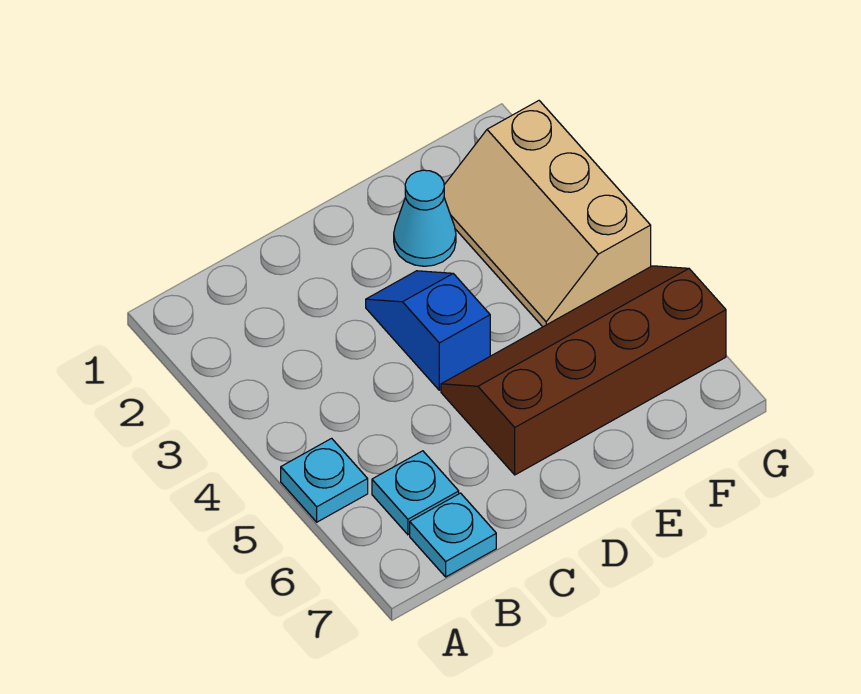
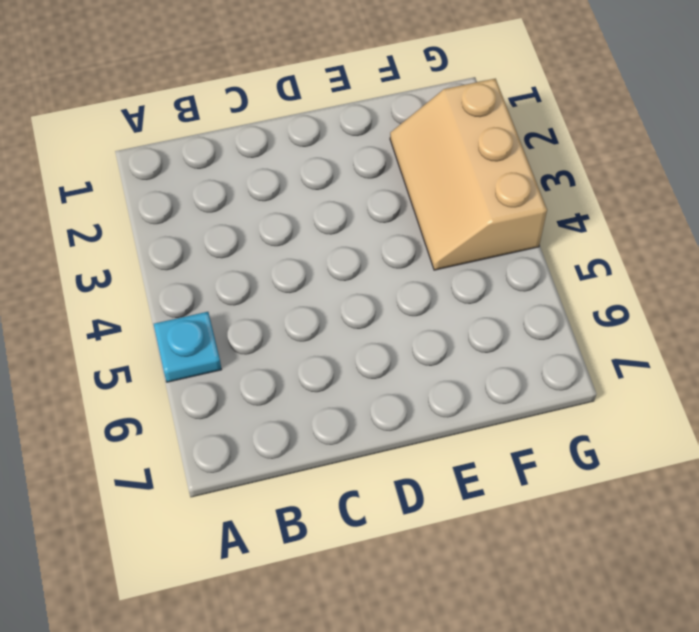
none -> cyan 1x1 plate [372,451,459,535]
none -> cyan 1x1 plate [410,493,496,577]

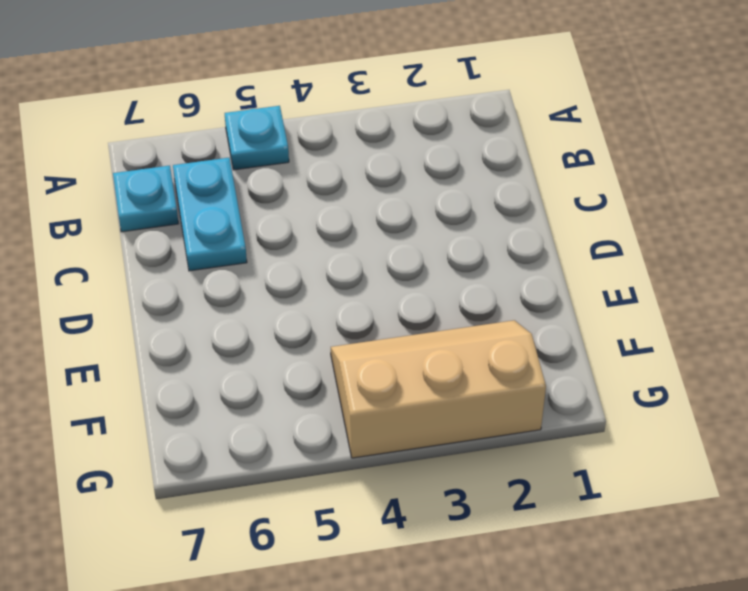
cyan 1x2 plate [173,158,247,271] -> cyan 1x1 plate [372,451,459,535]
none -> blue 1x2 slope [366,271,490,390]
none -> brown 2x4 slope [441,266,726,475]

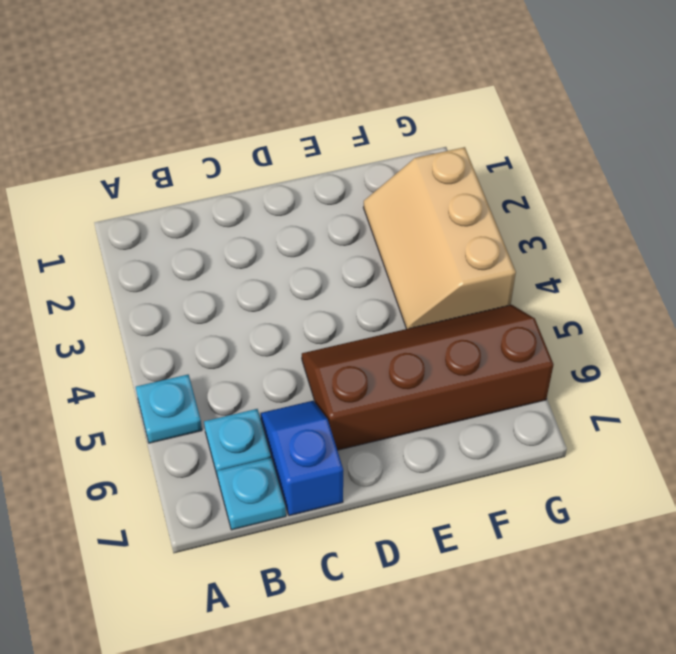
blue 1x2 slope [261,401,343,516] -> blue 1x2 slope moved to [366,271,490,390]
none -> cyan 1x1 cone [394,170,456,266]

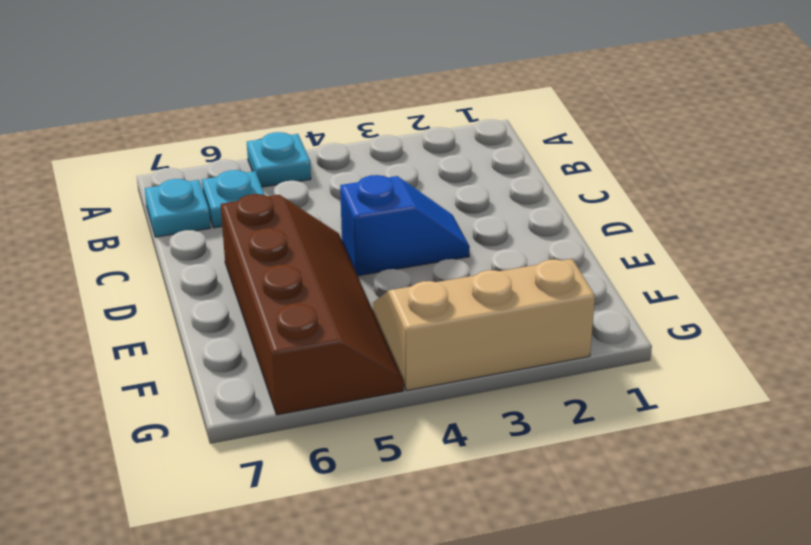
none -> cyan 1x1 cone [394,170,456,266]

